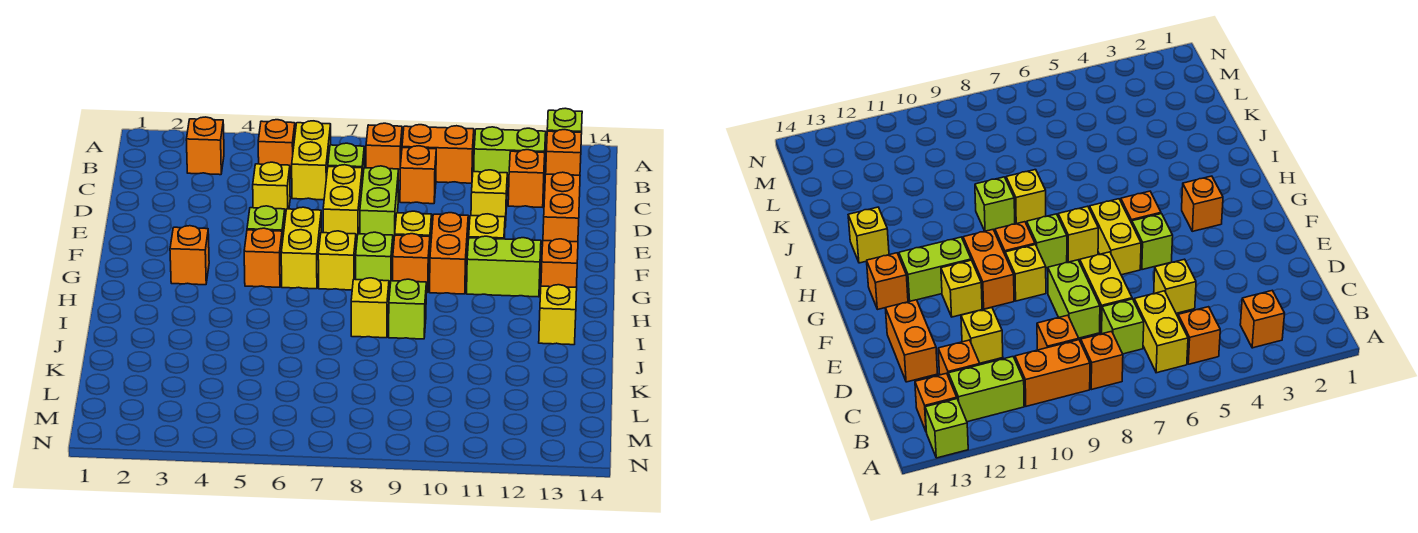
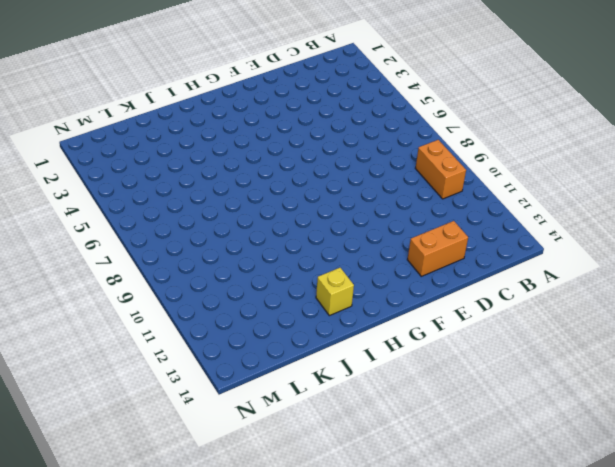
none -> lime 1x1 brick [547,108,582,133]
none -> orange 1x1 brick [186,117,224,175]
none -> orange 1x1 brick [258,120,295,177]
none -> yellow 1x2 brick [292,121,331,200]

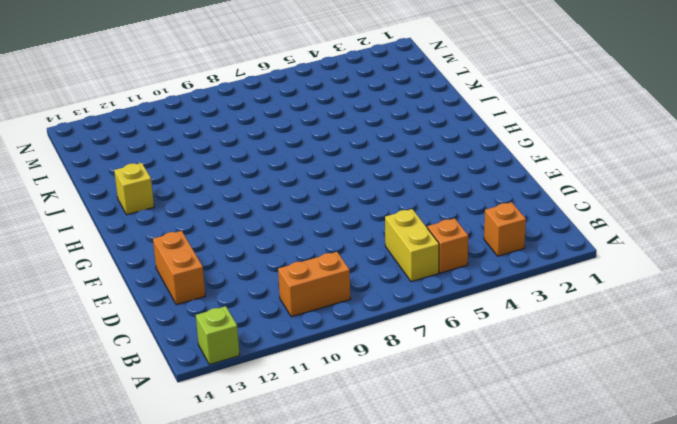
none -> orange 1x1 brick [366,123,402,181]
none -> lime 1x2 brick [474,127,546,185]
none -> orange 1x1 brick [546,130,582,175]
none -> lime 1x1 brick [328,143,364,183]

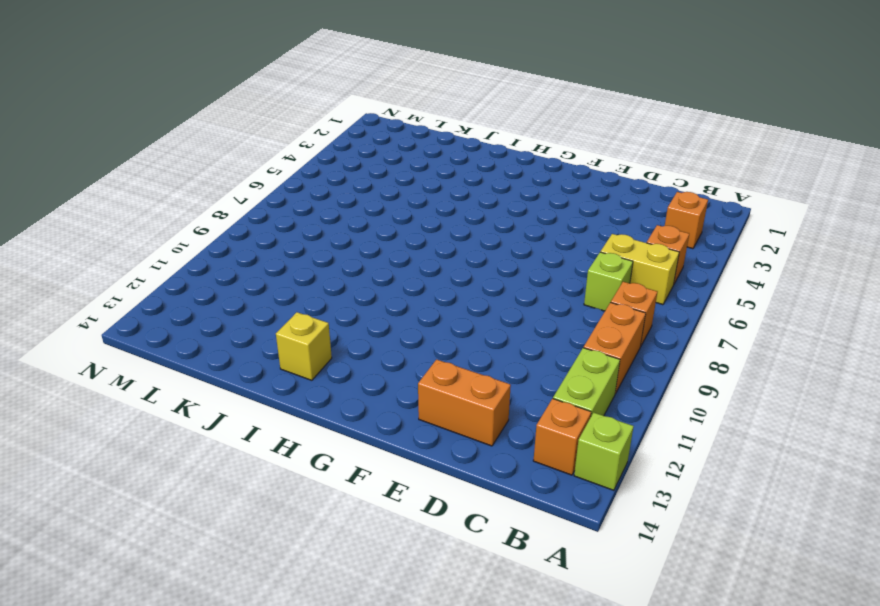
none -> orange 1x1 brick [400,146,436,204]
none -> orange 1x1 brick [508,150,545,207]
none -> yellow 1x1 brick [253,162,290,217]
none -> yellow 1x2 brick [323,165,362,245]

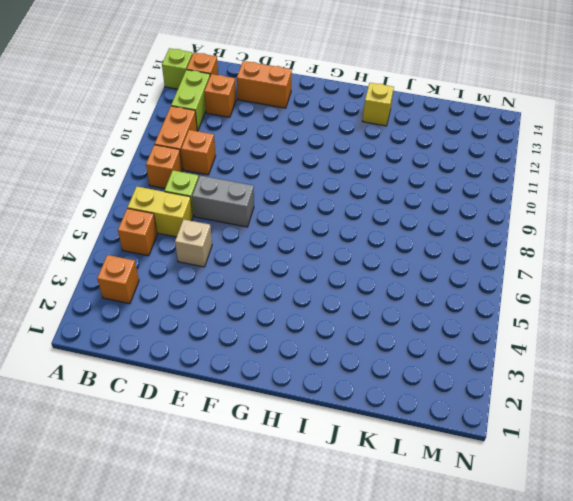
tan 1x1 brick [175,219,212,267] -> yellow 1x1 brick [253,162,290,217]
grey 1x2 brick [192,176,254,227] -> yellow 1x2 brick [323,165,362,245]
none -> lime 1x2 brick [360,166,398,246]
none -> yellow 1x1 brick [471,170,507,227]
none -> lime 1x1 brick [247,206,285,242]
none -> yellow 1x2 brick [281,207,321,289]

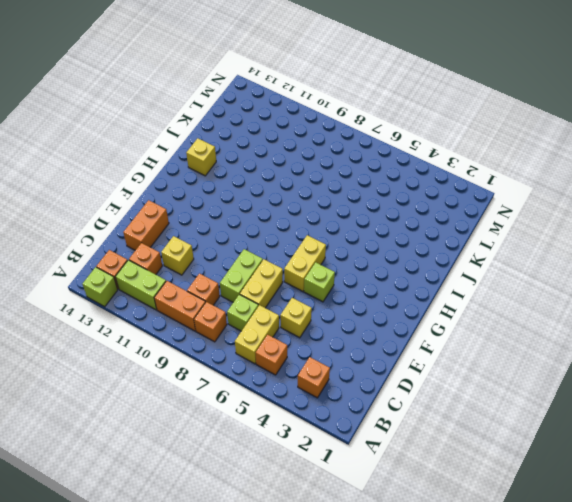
none -> yellow 1x1 brick [395,211,432,268]
none -> orange 1x2 brick [430,213,468,294]
none -> yellow 1x1 brick [469,214,505,239]
none -> orange 1x1 brick [170,226,209,285]

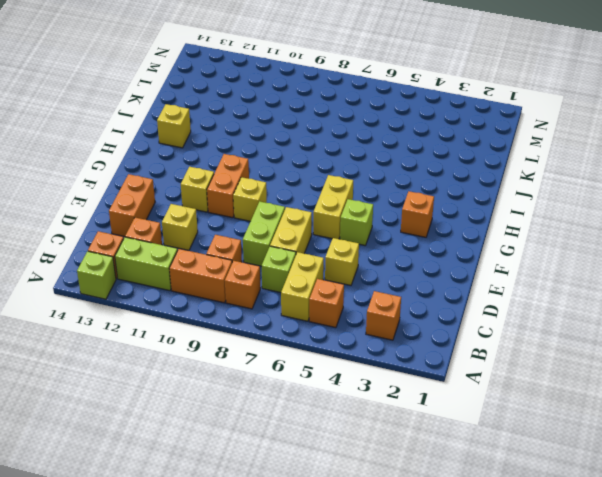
none -> orange 1x1 brick [244,228,282,287]
none -> yellow 1x1 brick [318,231,356,290]
none -> lime 1x1 brick [356,232,393,291]
none -> orange 1x1 brick [393,234,430,293]

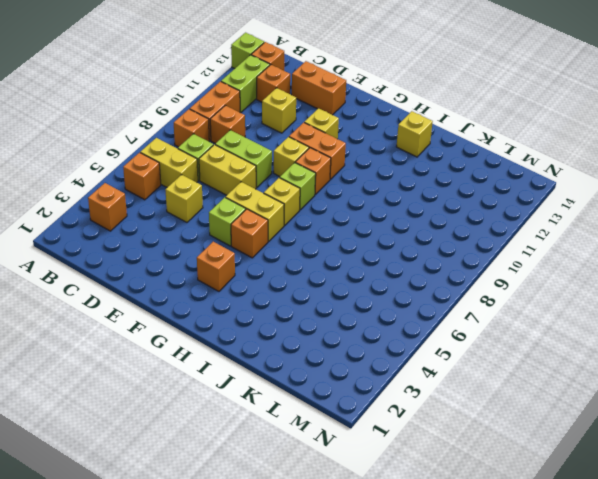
none -> lime 1x2 brick [467,236,541,297]
none -> orange 1x1 brick [541,239,578,287]
none -> yellow 1x1 brick [351,278,389,338]
none -> lime 1x1 brick [389,279,426,339]

